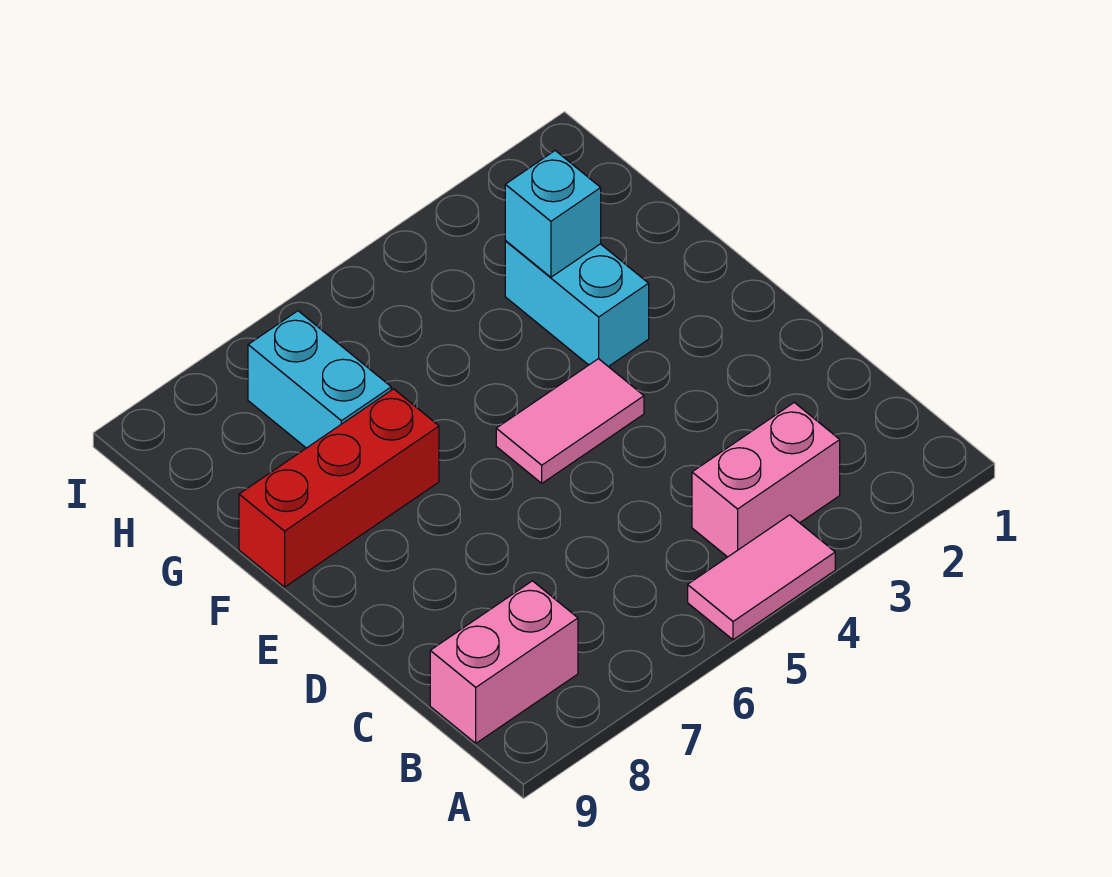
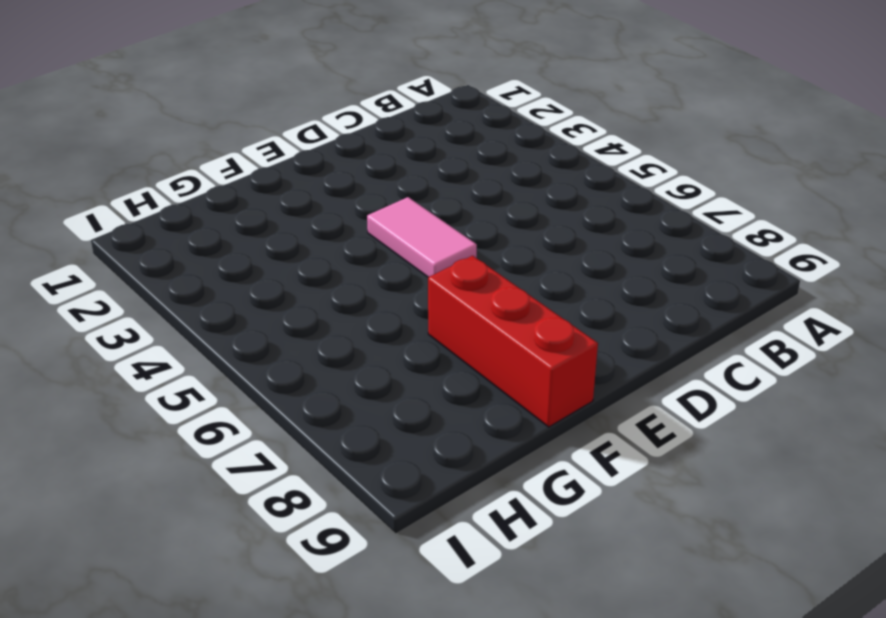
none -> pink 1x2 tile [688,515,835,640]
none -> pink 1x2 brick [692,403,840,557]

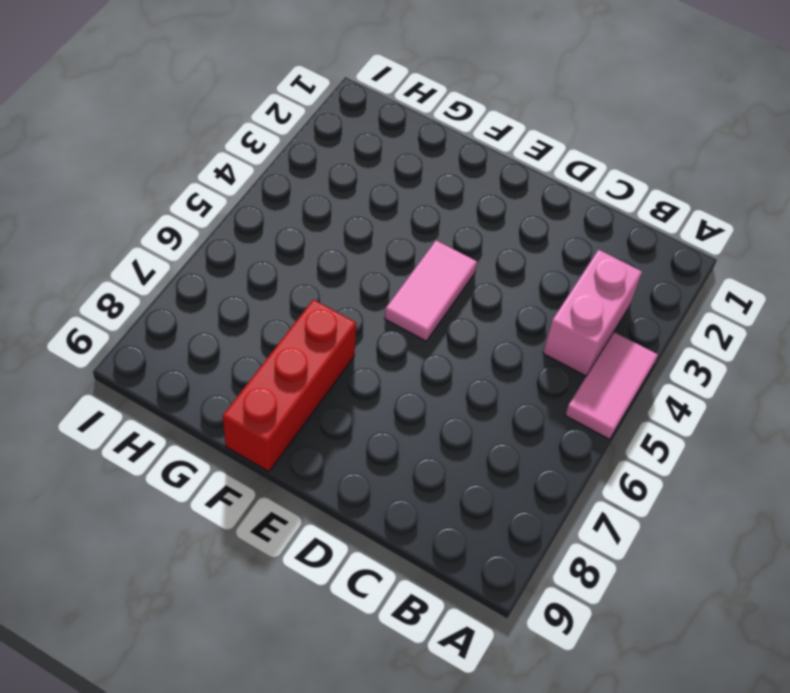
none -> pink 1x2 brick [430,581,578,743]
none -> cyan 1x2 brick [505,241,649,367]

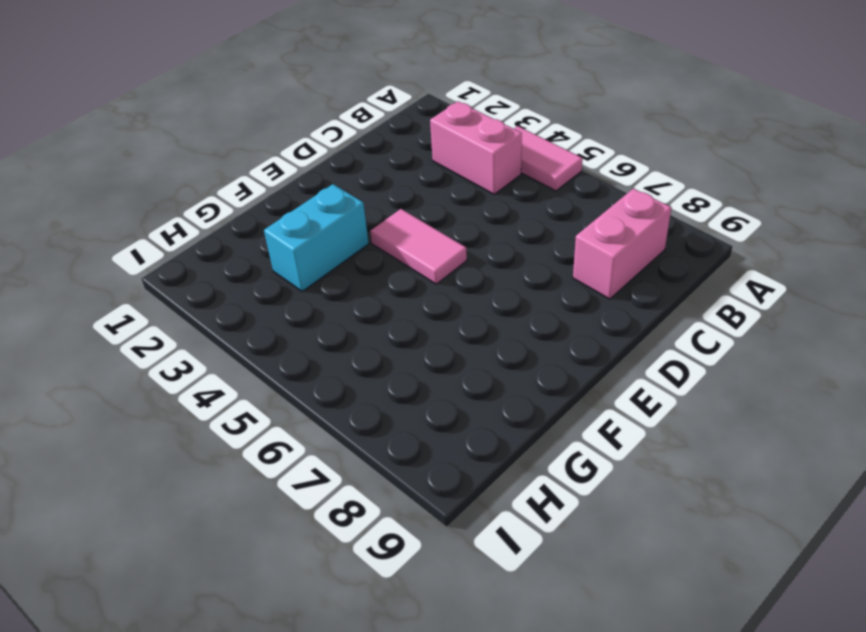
pink 1x2 brick [573,189,671,299] -> pink 1x2 brick turned to [430,581,578,743]
none -> red 1x3 brick [239,389,439,587]
none -> cyan 1x2 brick [248,311,391,448]

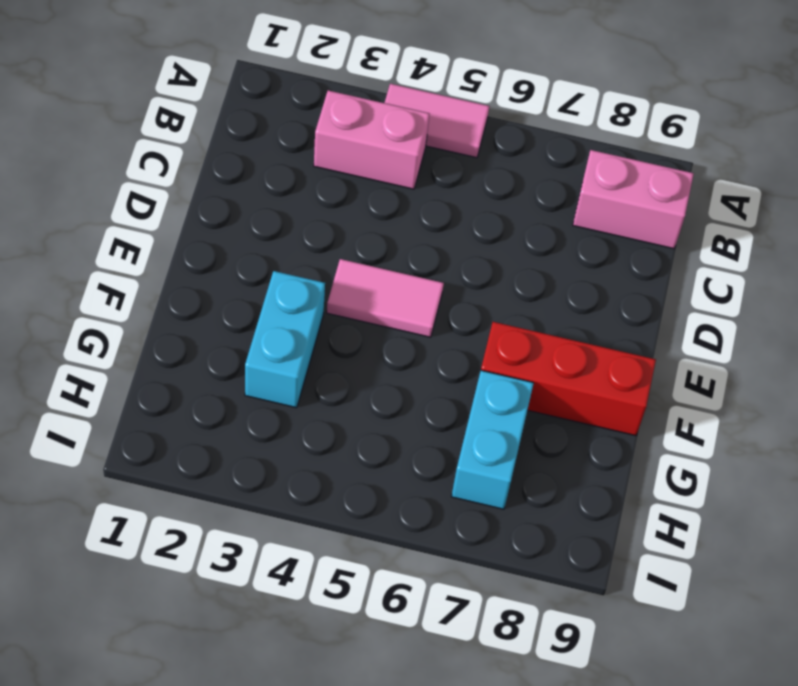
none -> cyan 1x1 brick [505,151,601,277]

